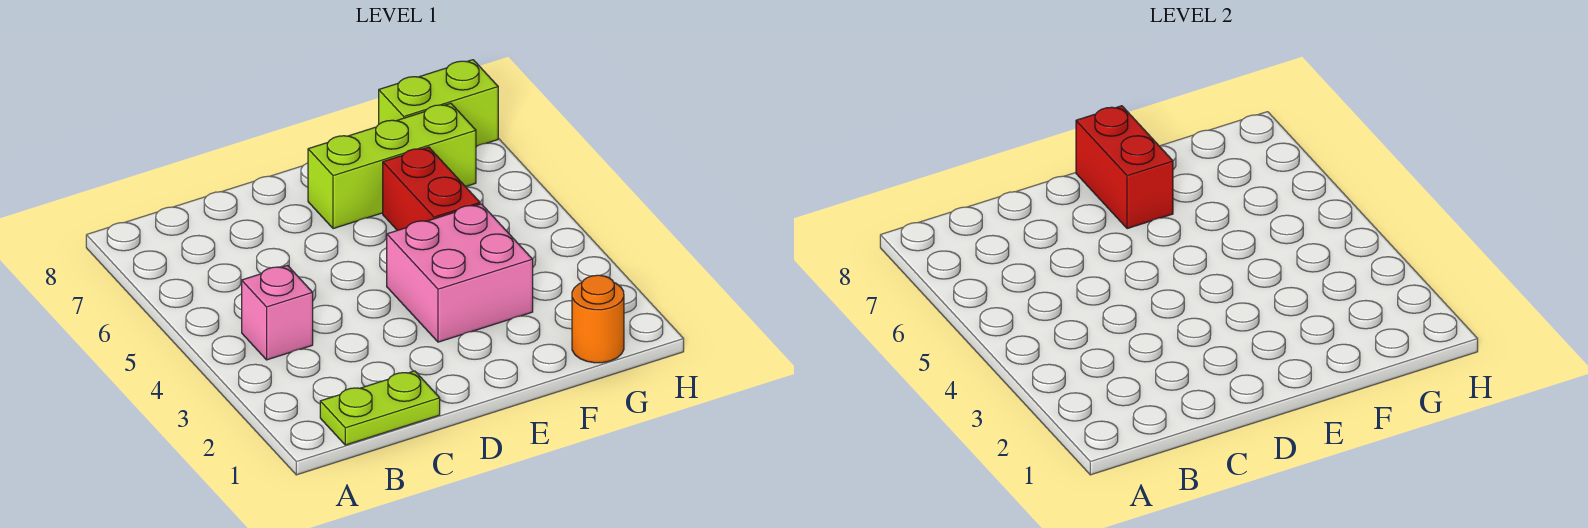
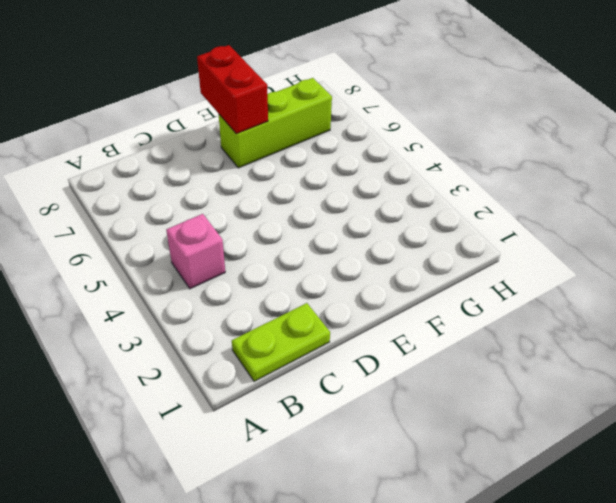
none -> pink 2x2 brick [387,204,533,342]
none -> red 1x2 brick [383,147,480,230]

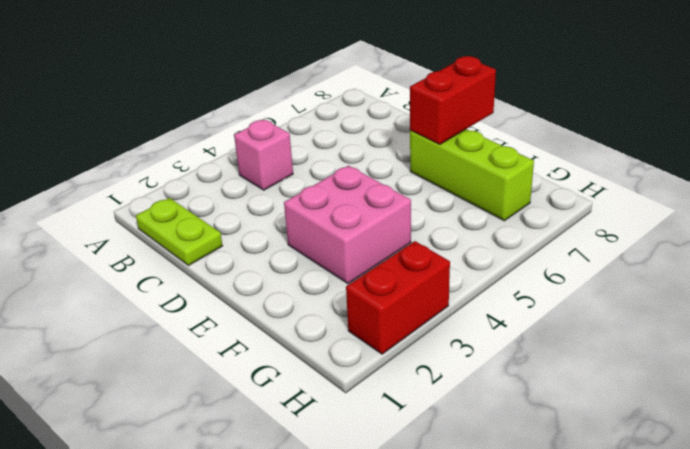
red 1x2 brick [346,241,450,354] -> red 1x2 brick moved to [383,147,480,230]
none -> orange 1x1 round brick [572,275,624,363]
none -> lime 1x2 brick [379,60,498,147]

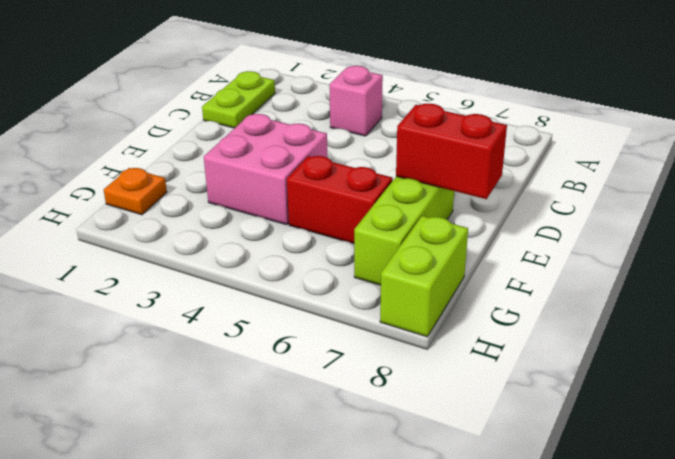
orange 1x1 plate [104,168,167,215] -> orange 1x1 round brick [572,275,624,363]

